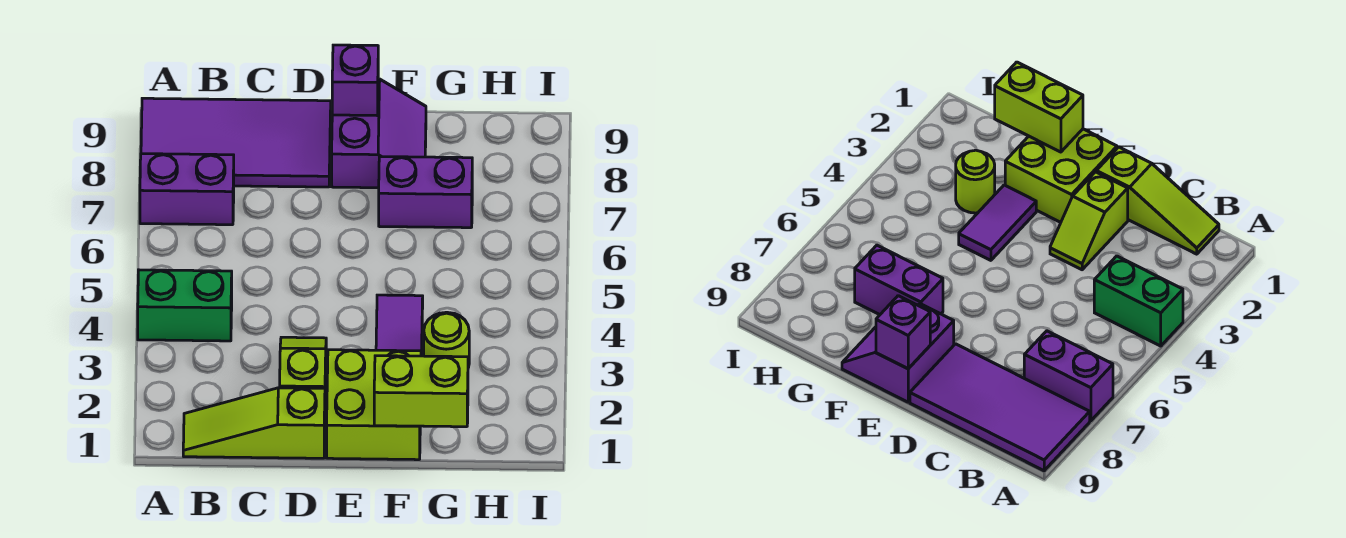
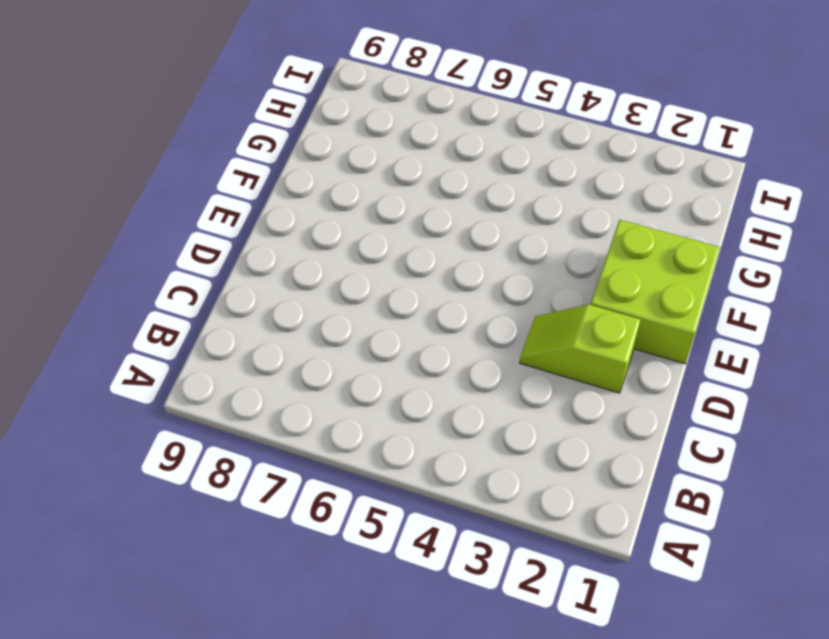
none -> green 1x2 brick [138,270,232,341]
none -> purple 1x2 brick [140,154,234,225]
none -> purple 2x4 tile [141,98,331,187]

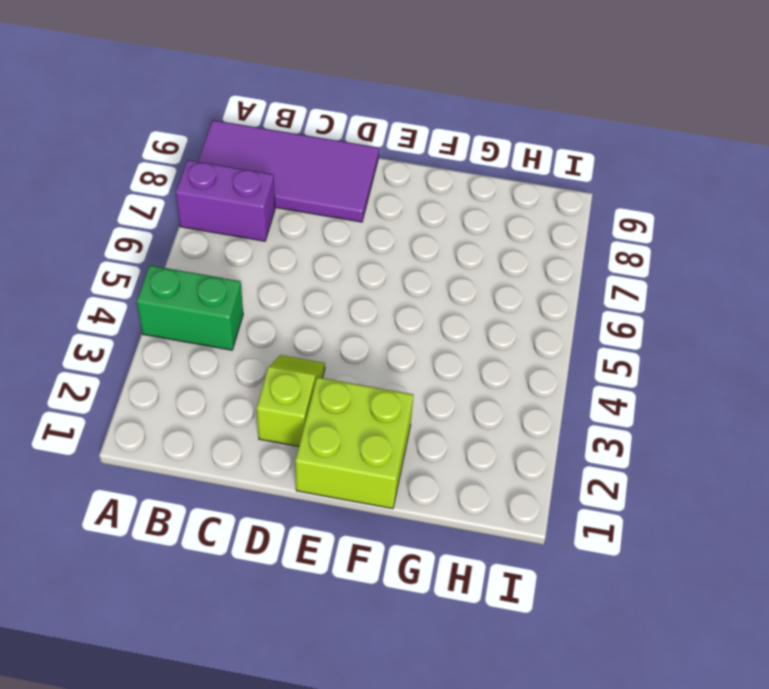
none -> lime 1x3 slope [183,388,325,458]
none -> purple 2x2 slope [332,79,426,188]
none -> purple 1x2 tile [376,295,423,356]

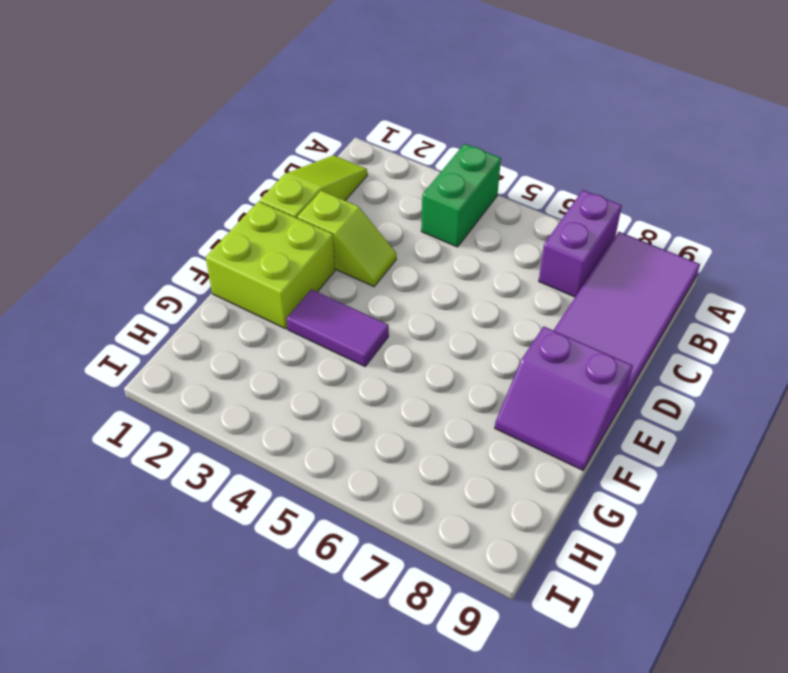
none -> purple 1x2 brick [379,157,472,228]
none -> lime 1x1 round brick [424,312,469,368]
none -> purple 1x1 brick [332,45,378,115]

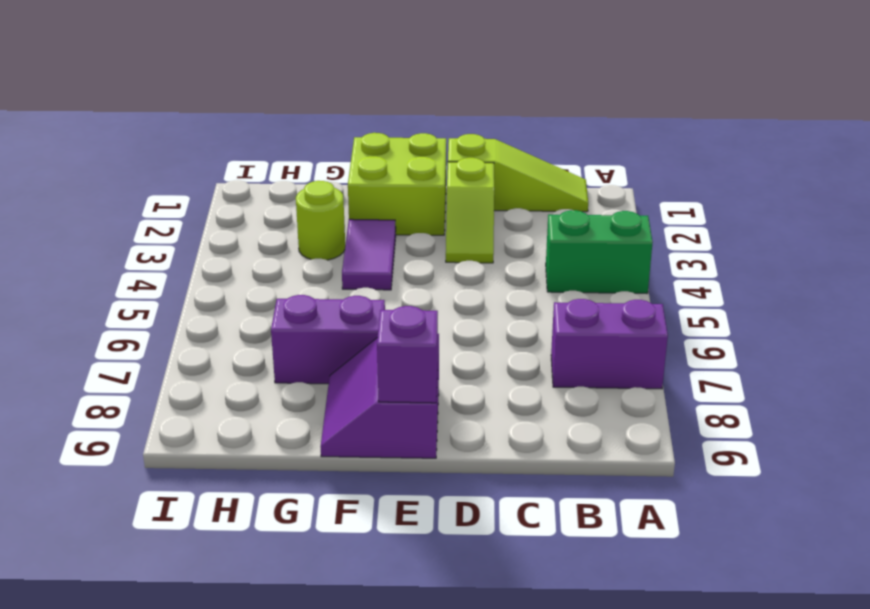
none -> purple 2x4 tile [141,98,331,187]
none -> lime 1x2 brick [374,356,468,427]

